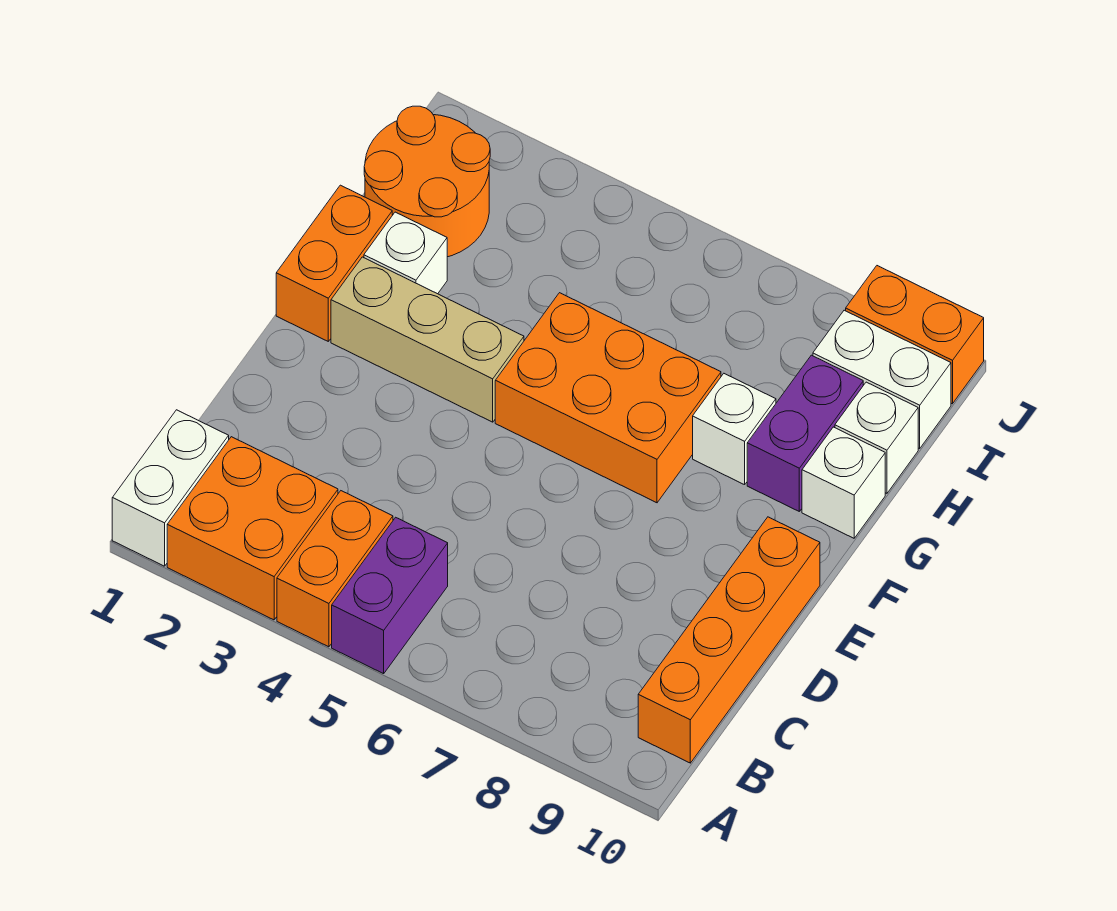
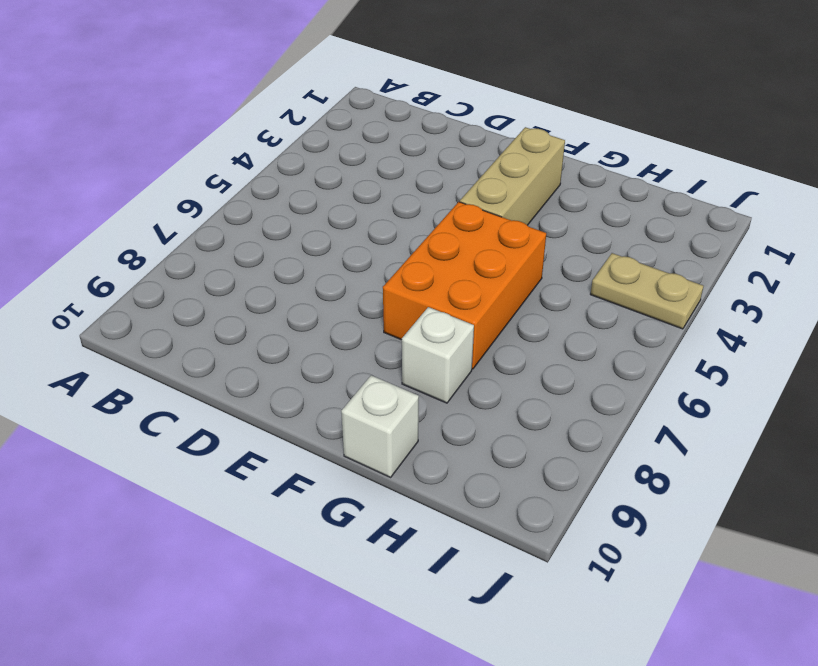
tan 1x2 plate [590,253,703,329] -> none
none -> white 1x2 brick [112,410,229,566]
none -> orange 2x2 brick [167,437,338,620]
none -> orange 1x2 brick [277,491,393,647]

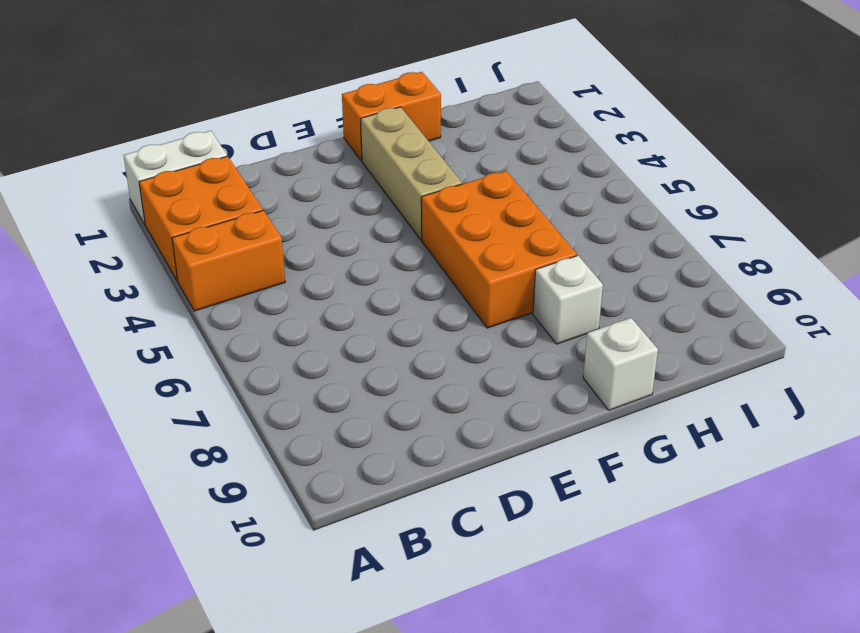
none -> purple 1x2 brick [332,517,448,674]
none -> orange 1x4 brick [638,517,820,763]
none -> white 1x1 brick [364,212,447,294]

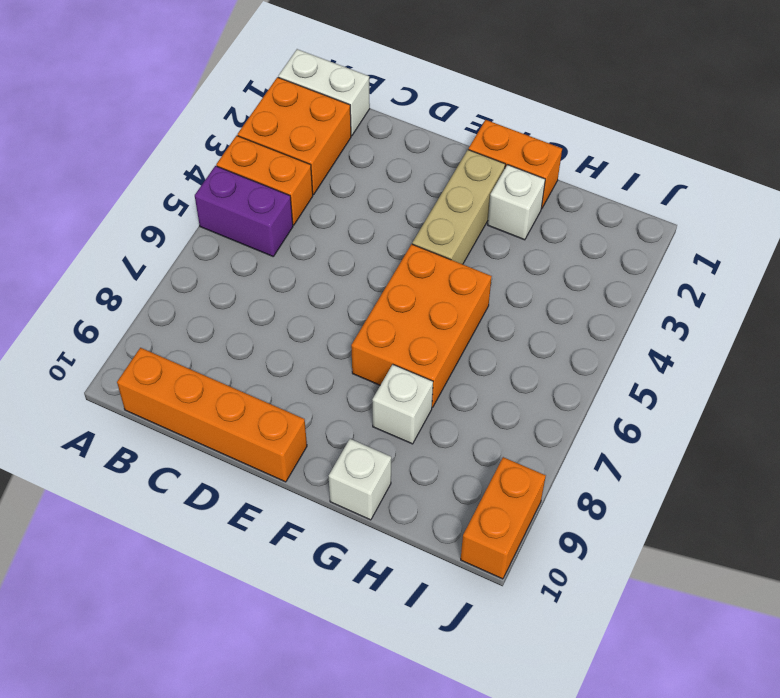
none -> purple 1x2 brick [747,355,863,511]
none -> orange 2x2 round brick [364,106,490,257]
none -> white 1x1 brick [835,382,918,493]

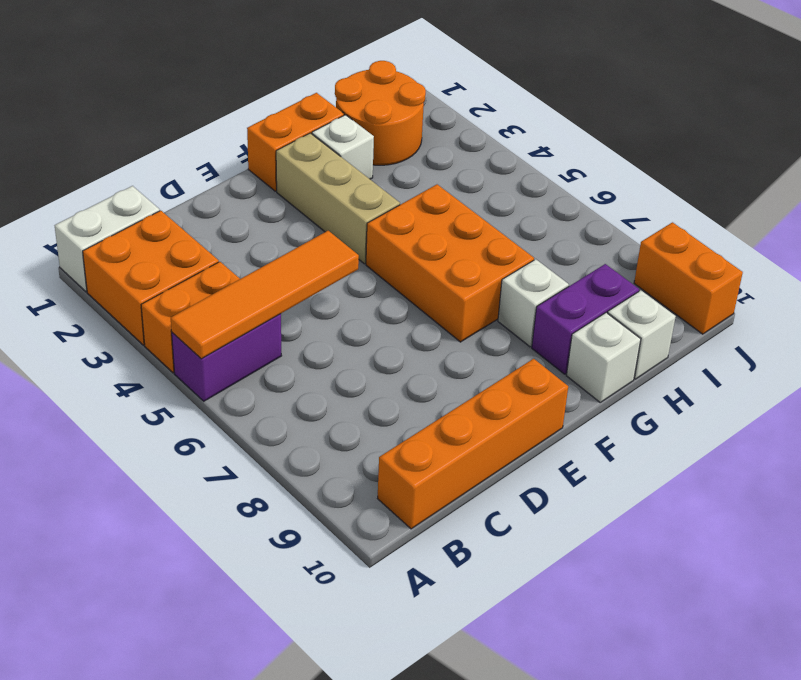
orange 1x4 tile [171,231,359,359] -> none
none -> white 1x2 brick [813,310,951,448]

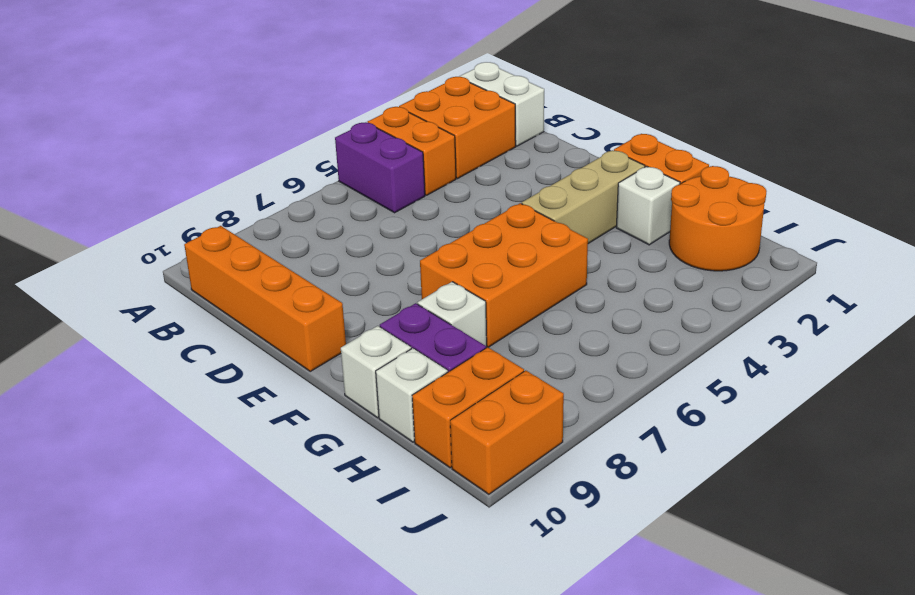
orange 1x2 brick [412,347,524,468] -> white 1x2 brick [813,310,951,448]

